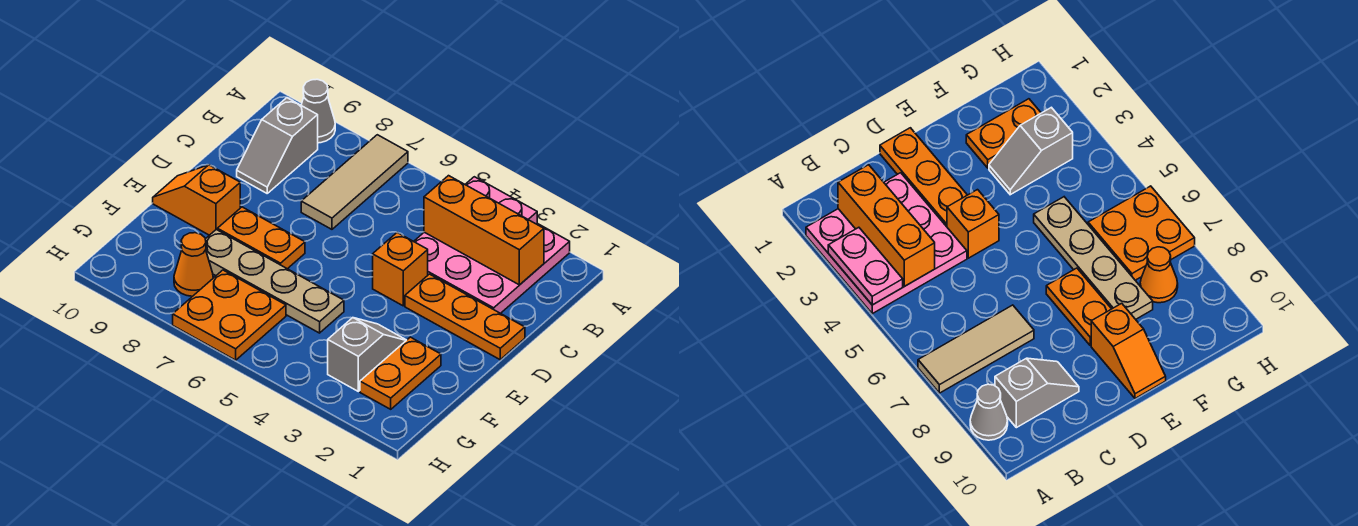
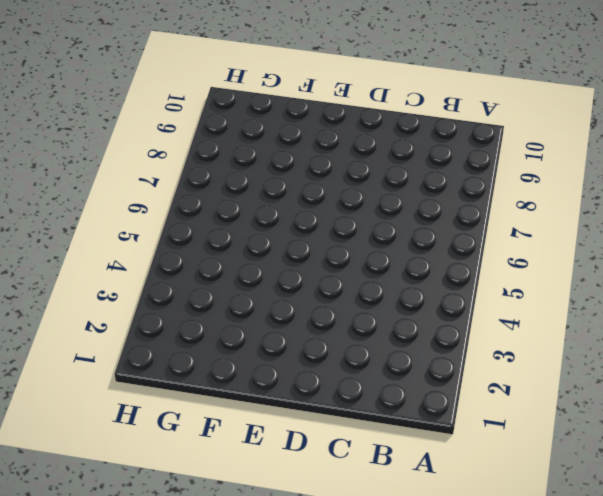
none -> pink 3x3 plate [414,223,570,313]
none -> tan 1x3 tile [301,135,408,229]
none -> grey 1x1 cone [301,79,335,143]

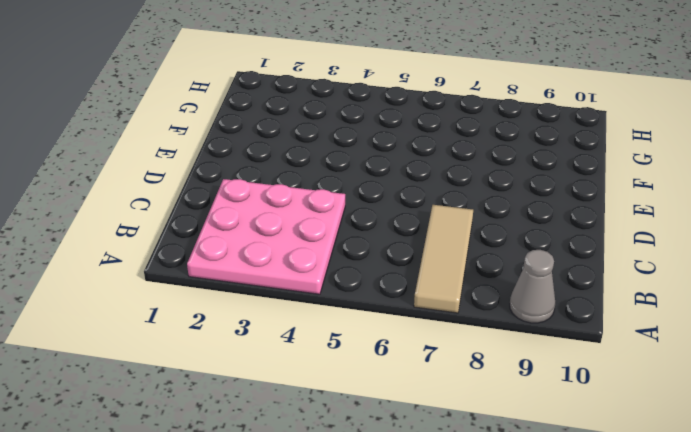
none -> grey 1x2 slope [237,98,318,193]
none -> orange 1x3 plate [405,274,525,360]
none -> orange 1x1 brick [373,233,428,306]

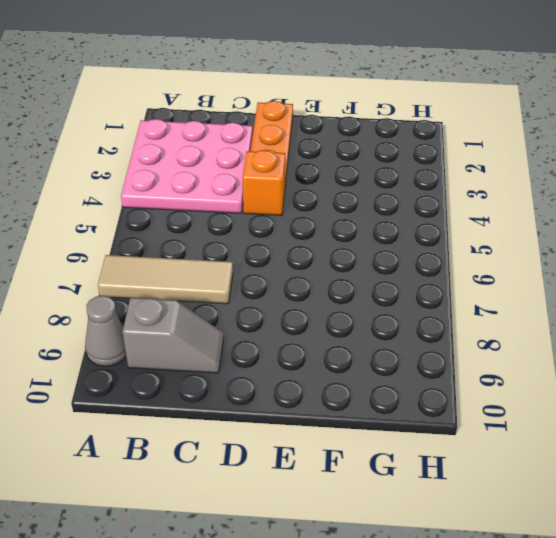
none -> orange 1x2 plate [217,207,305,269]
none -> orange 1x2 slope [153,165,240,235]
none -> orange 1x2 plate [360,337,441,409]

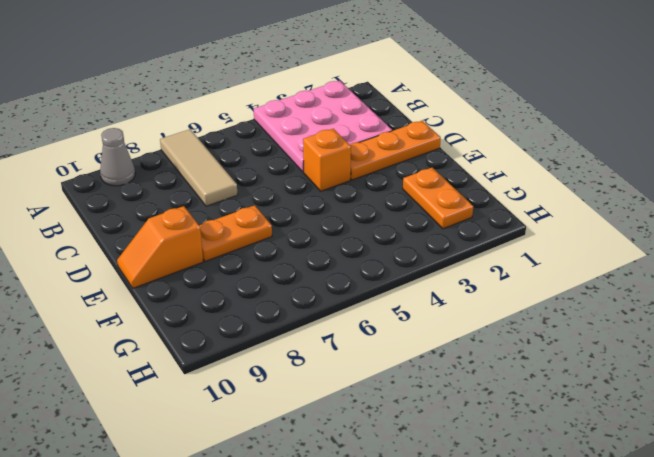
none -> grey 1x2 slope [237,98,318,193]
none -> grey 1x2 slope [328,318,406,391]
none -> tan 1x4 plate [205,230,344,333]

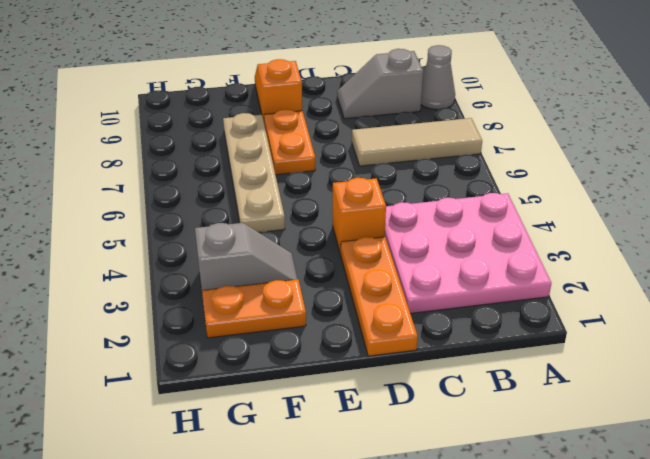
none -> orange 2x2 plate [173,270,286,360]
none -> orange 1x1 cone [174,233,213,296]
none -> pink 1x2 plate [465,177,537,224]

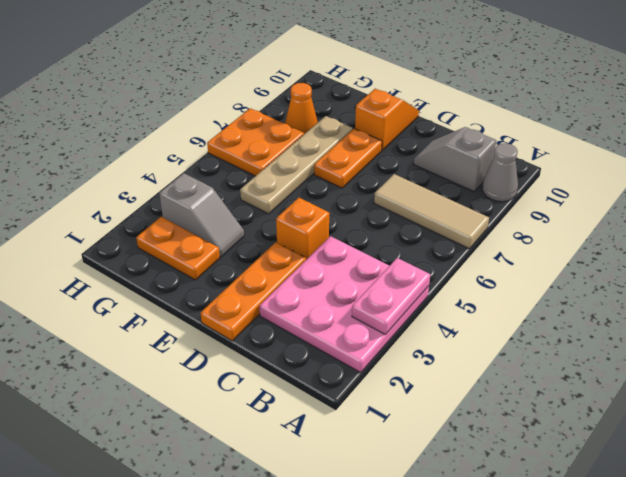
none -> orange 1x3 brick [424,176,544,285]

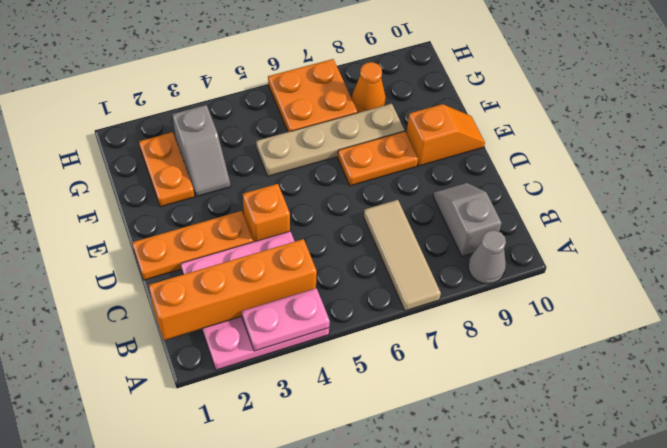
orange 1x4 brick [149,239,317,340] -> orange 1x3 brick [424,176,544,285]

